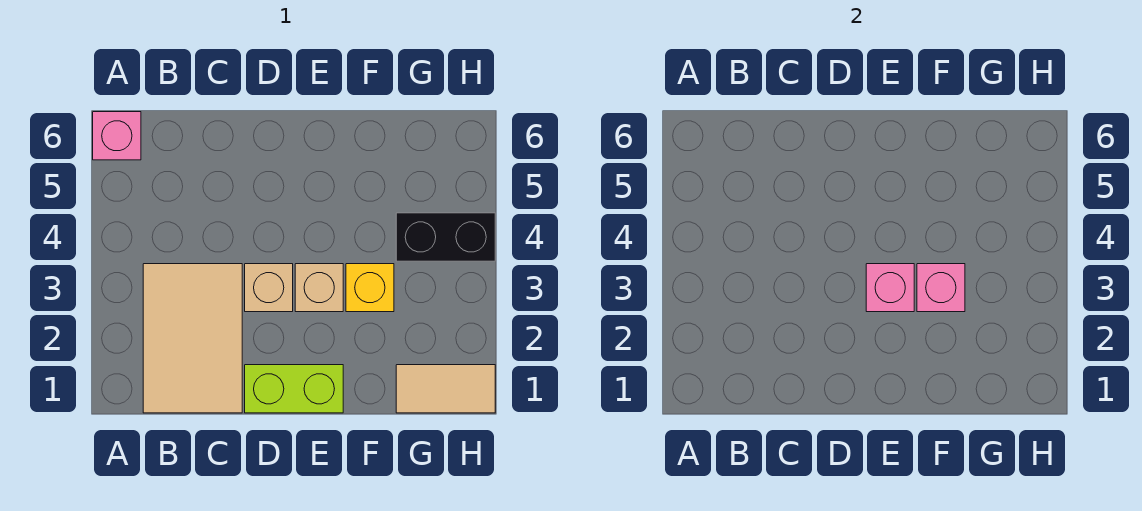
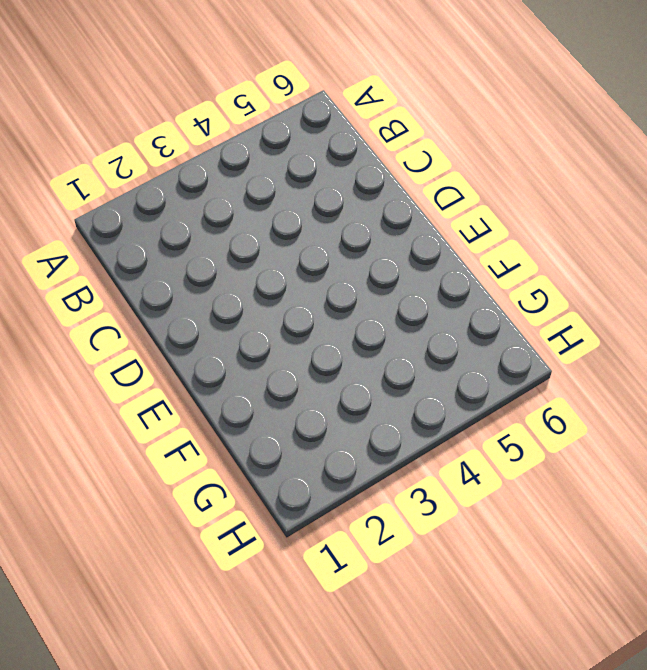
none -> pink 1x1 brick [93,112,141,160]
none -> tan 2x3 tile [143,264,242,413]

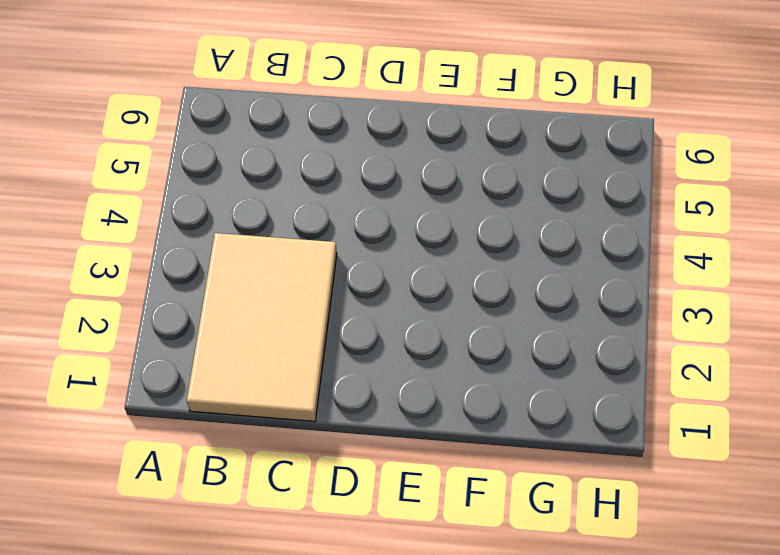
none -> pink 1x1 brick [93,112,141,160]
none -> lime 1x2 brick [245,365,343,413]

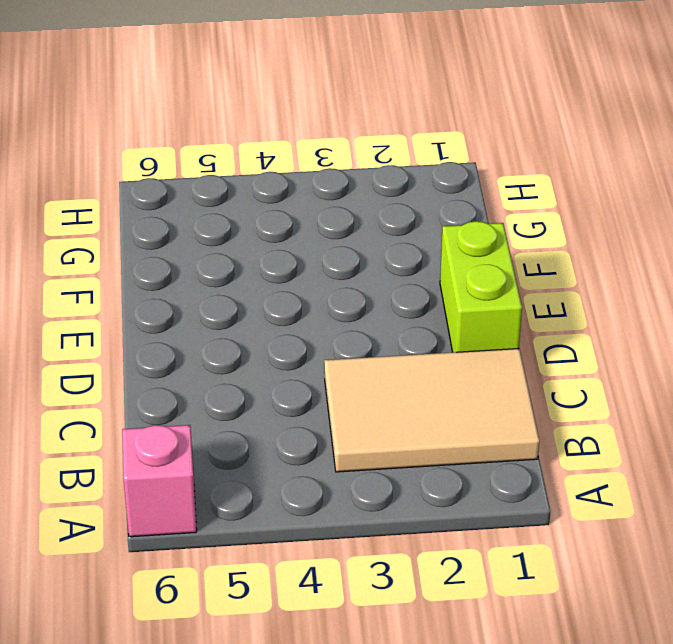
none -> tan 1x1 brick [245,264,293,312]
none -> tan 1x1 brick [295,264,343,312]

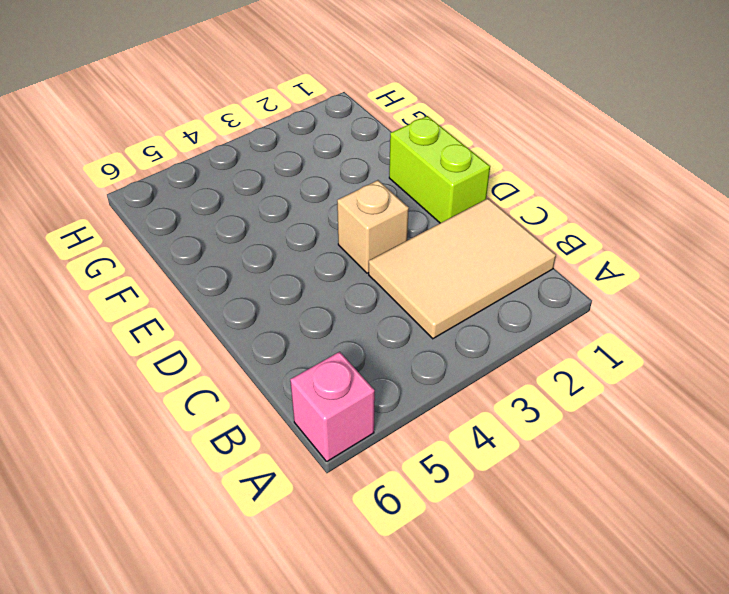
none -> tan 1x1 brick [295,264,343,312]
none -> yellow 1x1 brick [346,264,394,312]

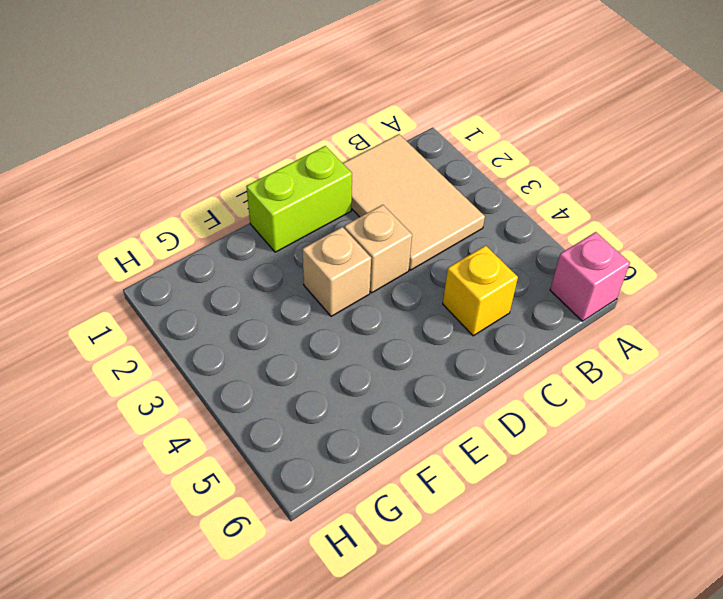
yellow 1x1 brick [443,245,518,336] -> yellow 1x1 brick moved to [346,264,394,312]
none -> tan 1x2 tile [396,365,495,413]
none -> black 1x2 brick [396,213,495,261]

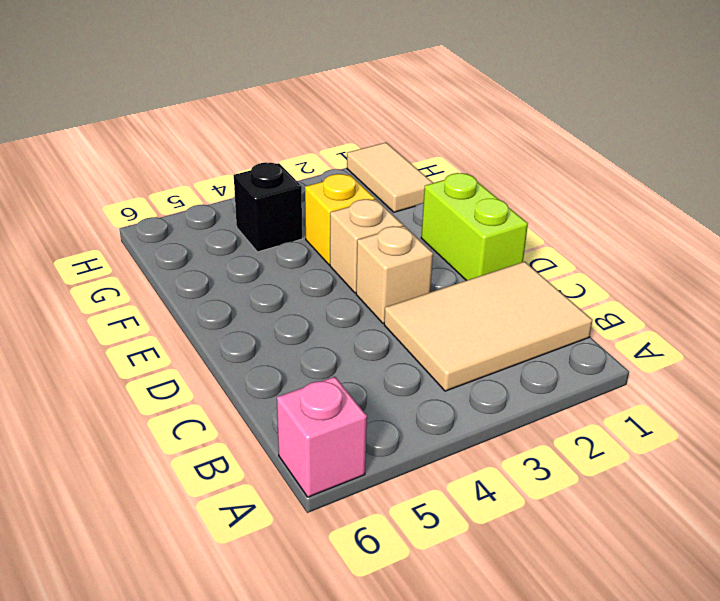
black 1x1 brick [234,162,302,252] -> black 1x2 brick [396,213,495,261]
none -> pink 1x1 brick [866,264,914,312]
none -> pink 1x1 brick [917,264,965,312]

